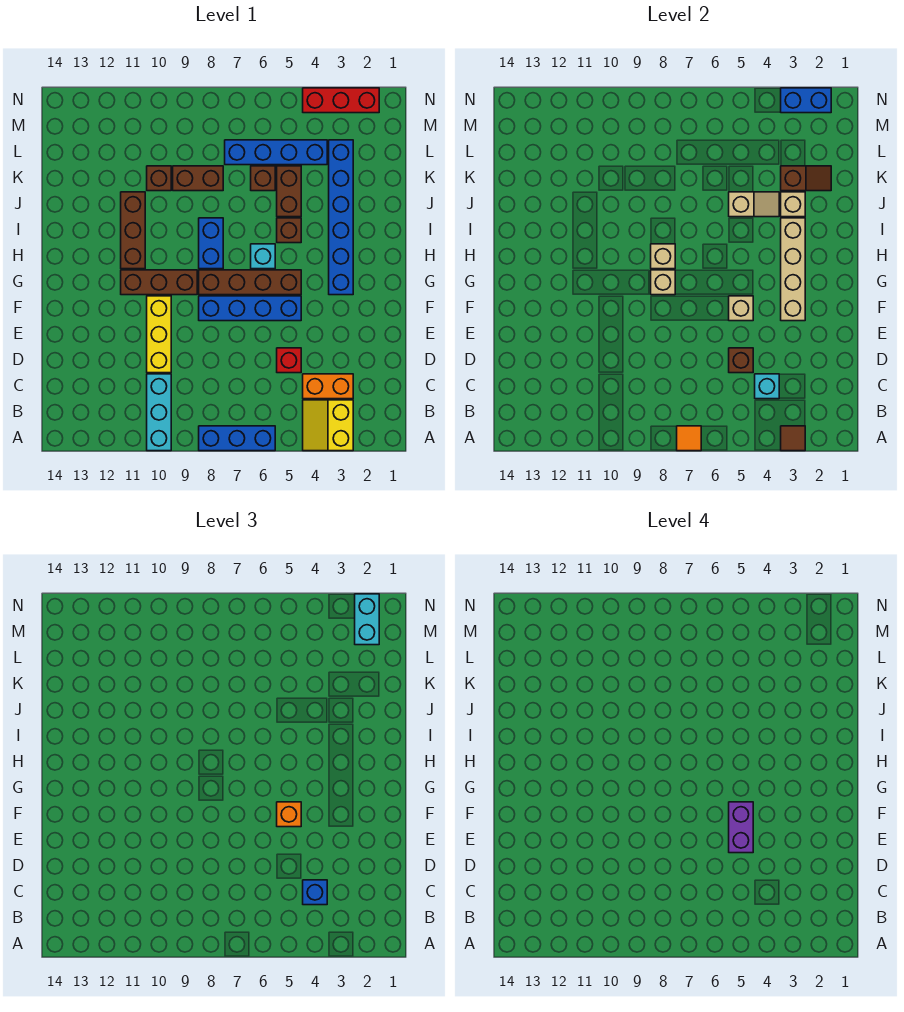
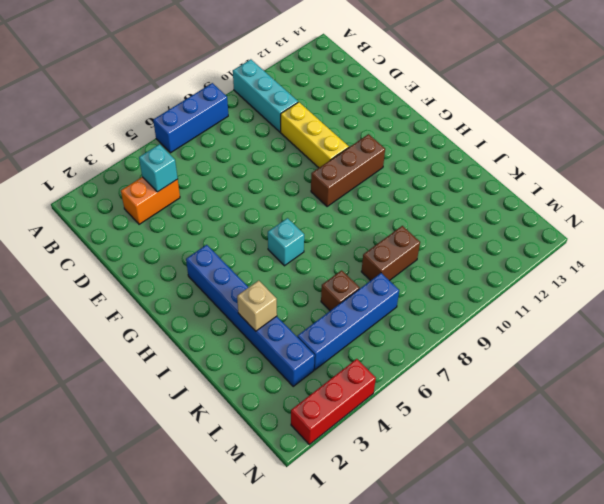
none -> yellow 2x2 slope [303,400,353,451]
none -> red 1x1 brick [277,348,301,373]
none -> blue 1x4 brick [199,296,301,321]
none -> brown 1x4 brick [199,270,301,295]

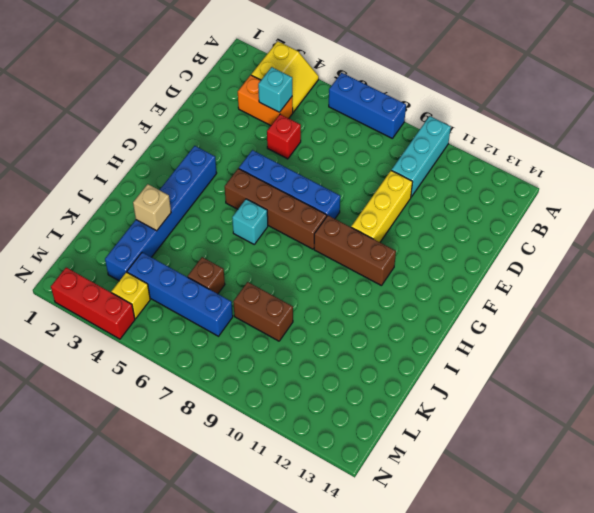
yellow 1x1 brick [111,272,150,319] -> none
none -> blue 1x2 brick [199,218,223,269]
none -> brown 1x3 brick [121,192,145,269]
none -> brown 1x1 brick [277,218,301,243]
none -> brown 1x2 brick [277,166,301,217]

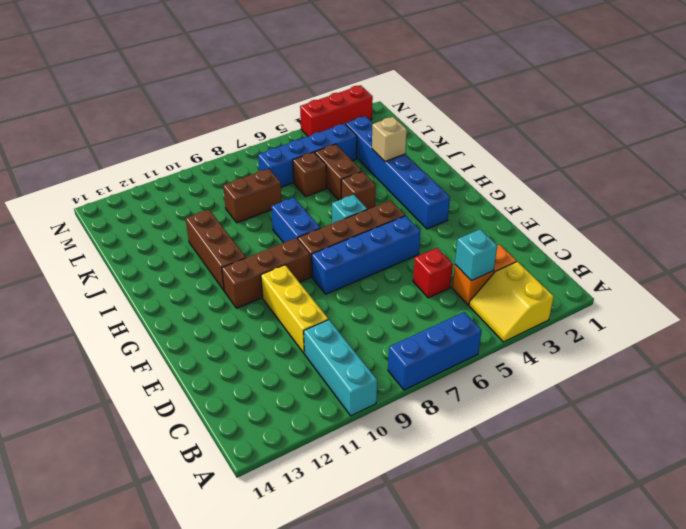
none -> brown 1x1 brick [147,166,171,191]
none -> brown 1x1 tile [781,426,805,451]
none -> orange 1x1 tile [677,426,701,451]
none -> brown 1x1 brick [729,348,753,373]

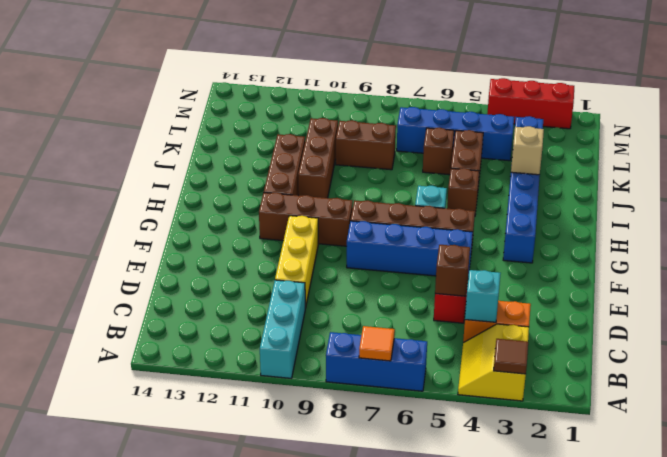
brown 1x3 brick [298,118,338,198] -> brown 1x1 brick [147,166,171,191]
none -> blue 1x2 brick [199,218,223,269]
none -> tan 1x4 brick [781,218,805,321]
none -> tan 1x1 brick [729,296,753,321]
none -> tan 1x1 brick [651,270,675,295]

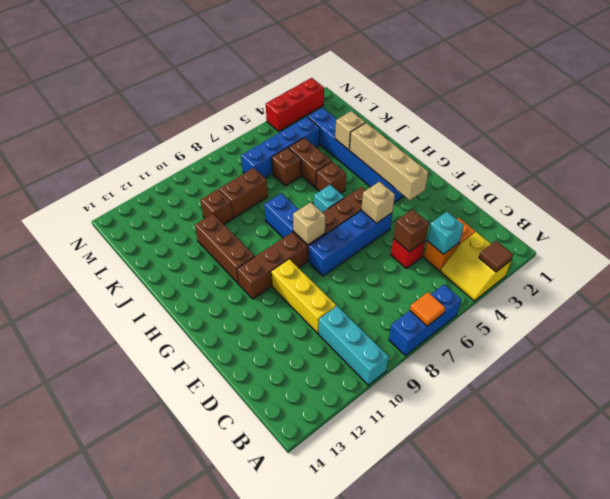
none -> tan 1x1 brick [651,244,675,269]
none -> tan 1x2 slope [729,192,779,217]
none -> brown 1x2 slope [781,166,831,191]
none -> blue 1x2 brick [781,88,831,113]

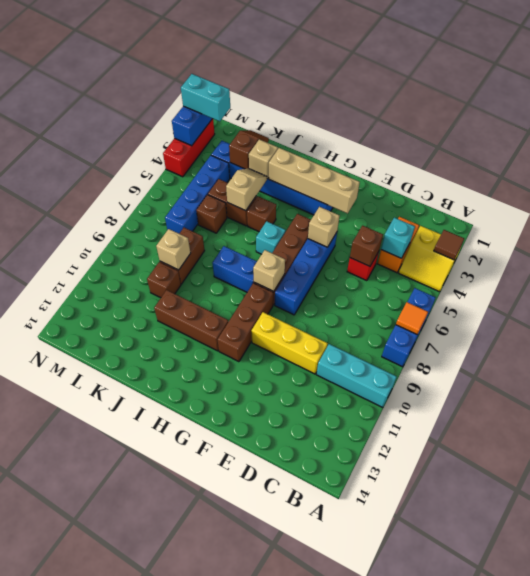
tan 1x1 brick [156,229,190,270] -> tan 1x1 brick moved to [651,244,675,269]
none -> blue 1x1 brick [303,880,327,905]
none -> orange 1x1 brick [277,802,301,827]
none -> purple 1x2 brick [729,802,753,853]

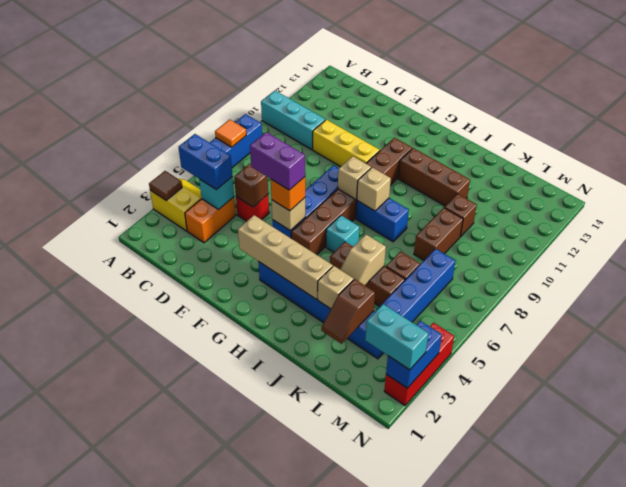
blue 1x2 brick [179,134,232,190] -> blue 1x1 brick [303,880,327,905]

